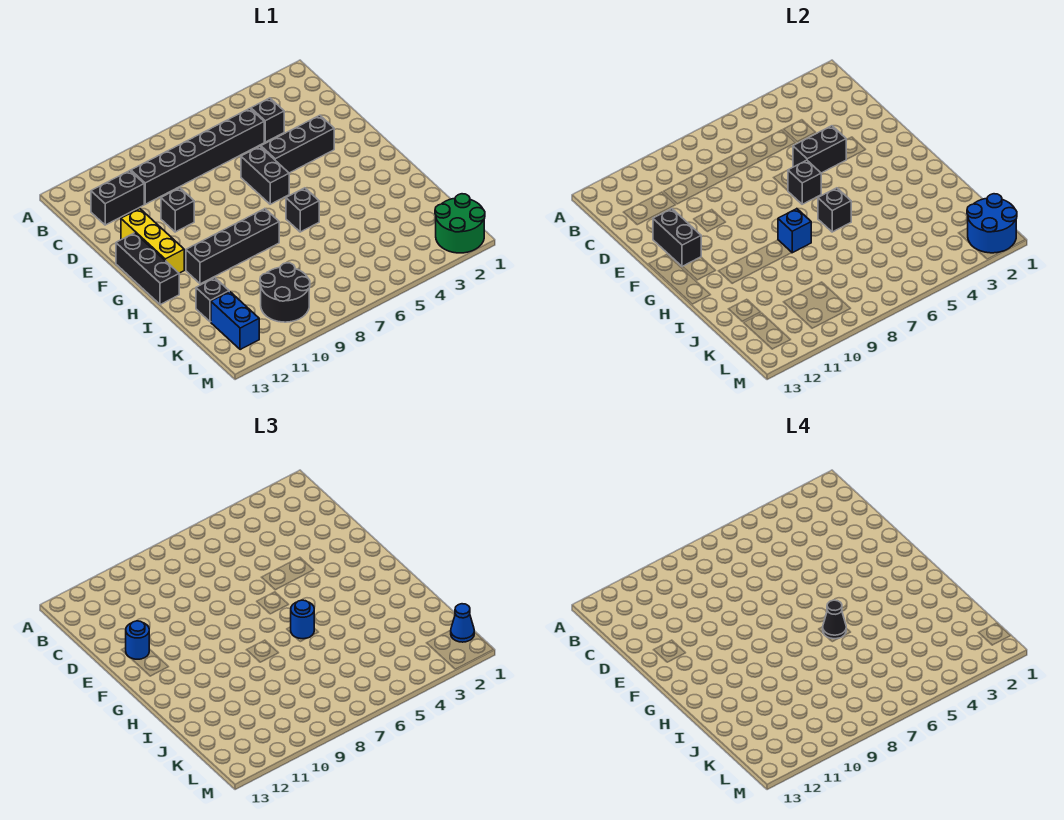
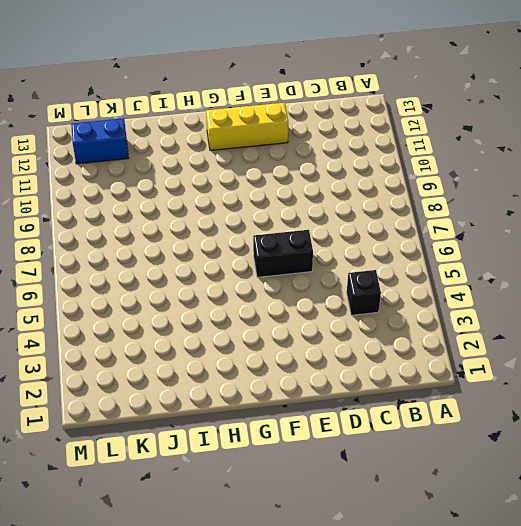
none -> black 1x6 brick [131,108,264,204]
none -> black 1x2 brick [91,171,144,225]
none -> black 1x3 brick [261,115,334,173]

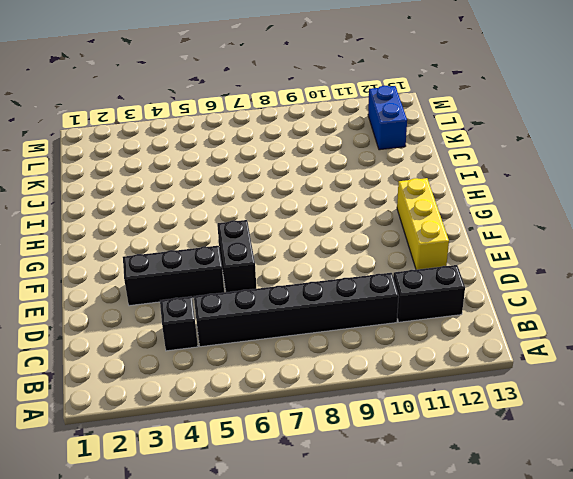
none -> black 1x1 brick [161,188,194,232]
none -> black 1x3 brick [116,233,179,305]
none -> black 1x1 brick [286,188,319,232]

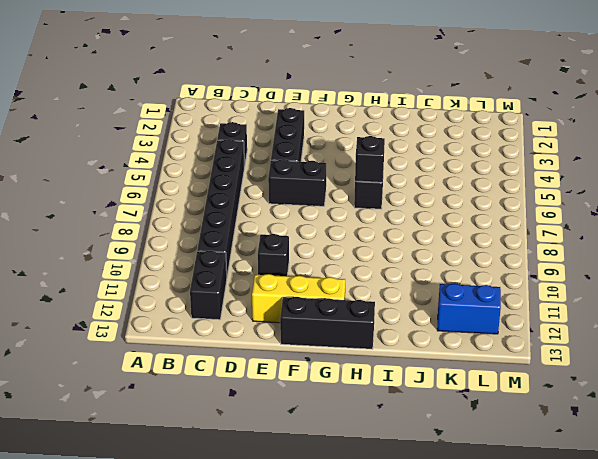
none -> black 1x4 brick [186,209,279,284]
none -> black 1x1 brick [196,278,229,322]
none -> black 2x2 round brick [260,263,310,322]

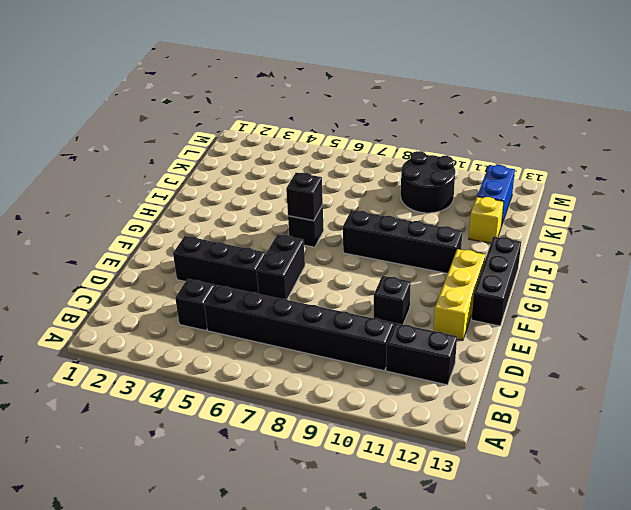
yellow 1x1 brick [469,197,504,243] -> black 1x1 brick [196,278,229,322]
none -> green 2x2 round brick [435,194,485,253]
none -> black 1x2 brick [793,126,846,173]
none -> black 1x2 brick [653,209,701,267]

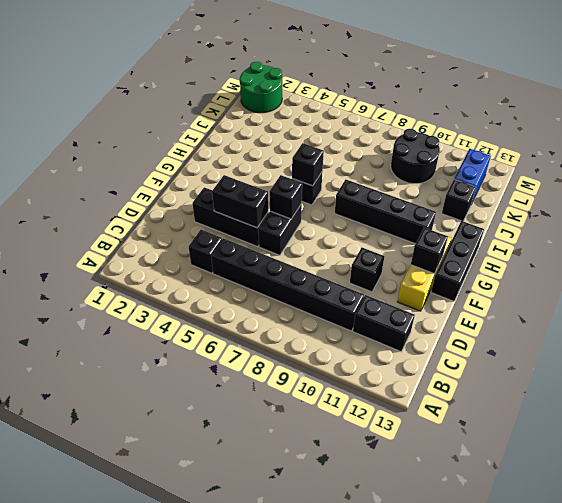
black 1x1 brick [411,228,448,273] -> black 1x2 brick [653,209,701,267]
none -> blue 1x1 brick [778,209,811,253]
none -> blue 2x2 round brick [967,194,1017,253]
none -> blue 1x1 round brick [126,621,149,659]

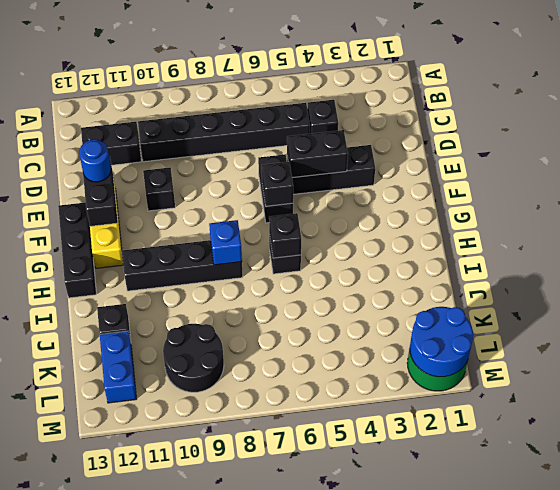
none -> blue 1x1 round brick [291,600,314,639]
none -> blue 1x1 cone [451,604,474,642]
none -> black 1x1 cone [823,600,846,639]

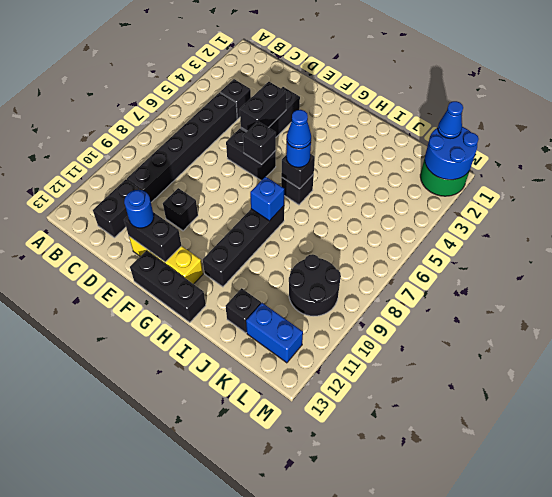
blue 1x1 cone [287,110,311,149] -> black 1x1 cone [823,600,846,639]

